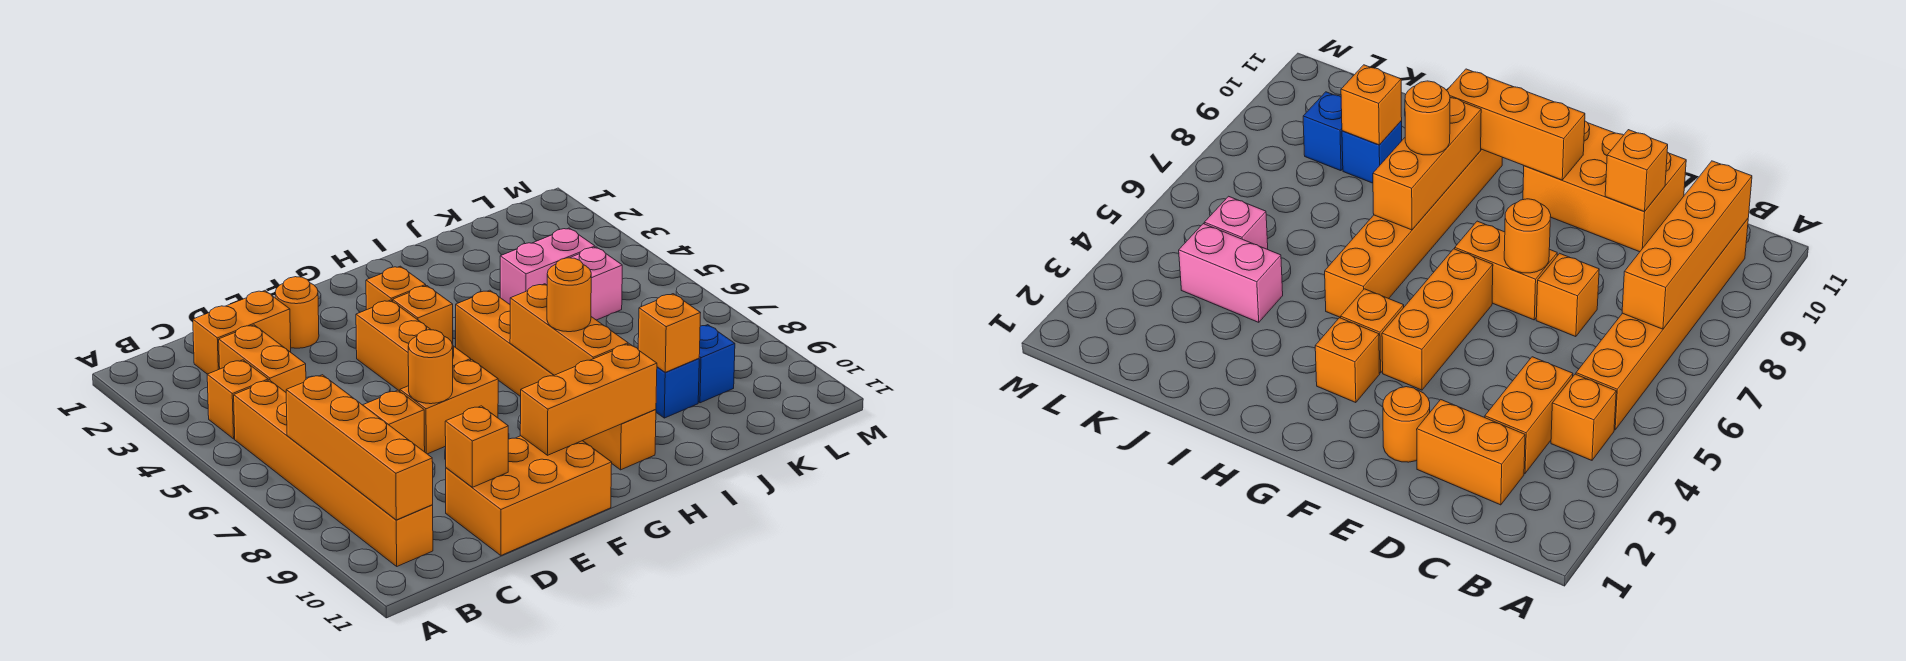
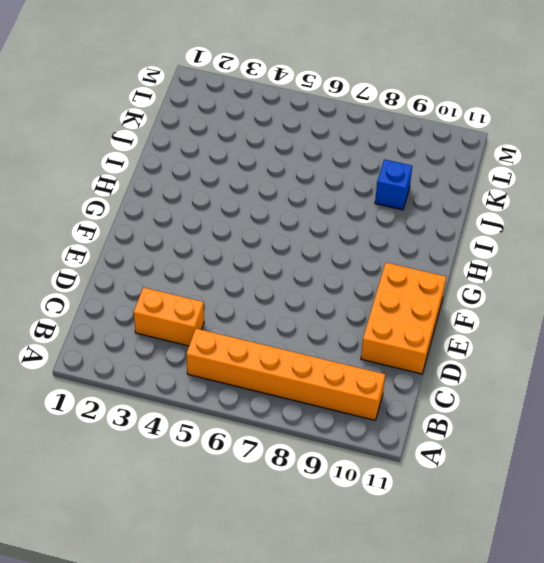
none -> orange 1x1 brick [207,360,268,439]
none -> orange 1x2 brick [193,291,291,374]
none -> orange 1x1 brick [363,390,425,452]

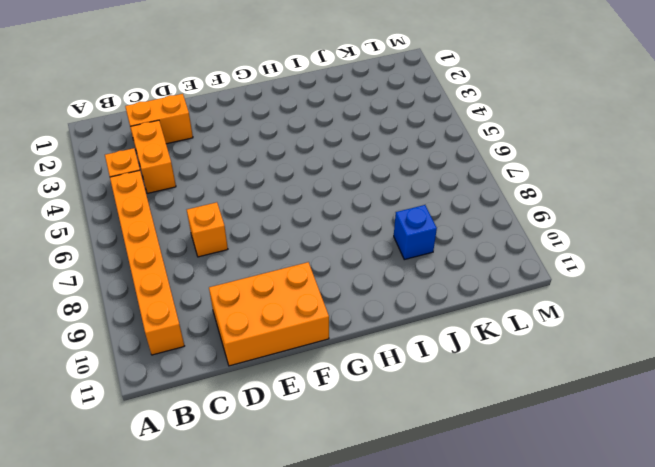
none -> orange 1x1 round brick [275,277,319,348]
none -> orange 1x2 brick [400,360,498,454]
none -> orange 1x3 brick [356,300,471,391]

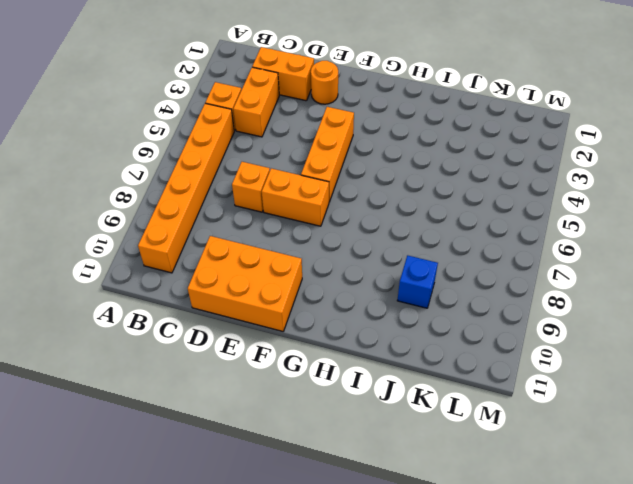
none -> orange 1x1 brick [366,266,426,310]
none -> orange 1x1 brick [393,286,453,345]
none -> orange 1x6 brick [456,290,656,470]

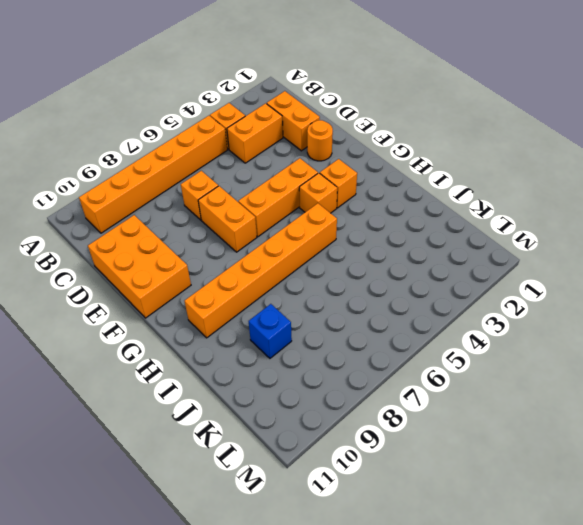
none -> pink 1x2 brick [500,228,595,304]
none -> pink 1x1 brick [570,247,622,320]
none -> blue 1x1 brick [698,325,735,403]

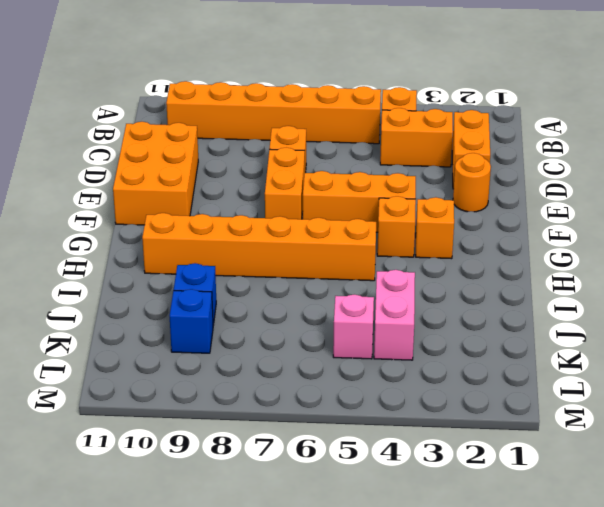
none -> orange 1x4 brick [286,375,433,520]
none -> orange 1x1 brick [445,406,508,487]
none -> orange 1x1 round brick [408,330,453,404]

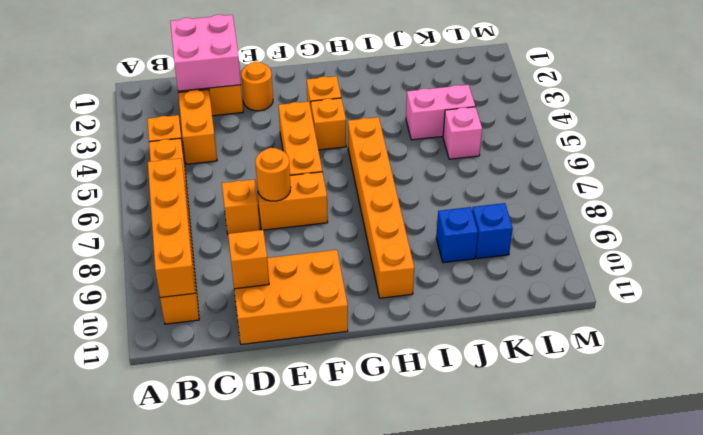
pink 2x2 brick [170,15,241,91] -> none
none -> orange 1x3 brick [520,344,657,455]
none -> orange 1x3 brick [510,284,628,375]
none -> orange 1x1 brick [638,294,700,372]

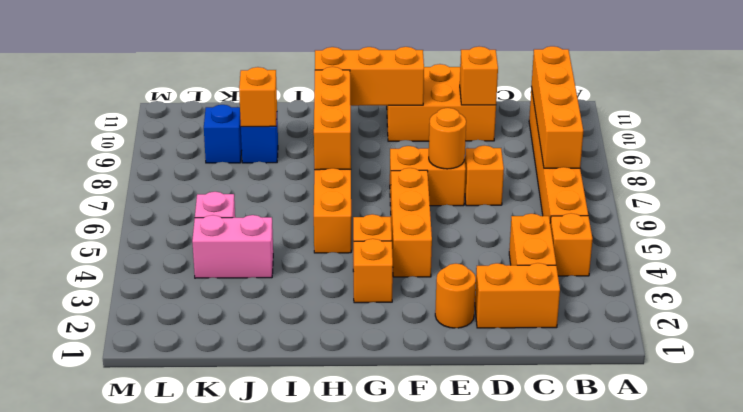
none -> orange 1x1 round brick [547,258,591,332]

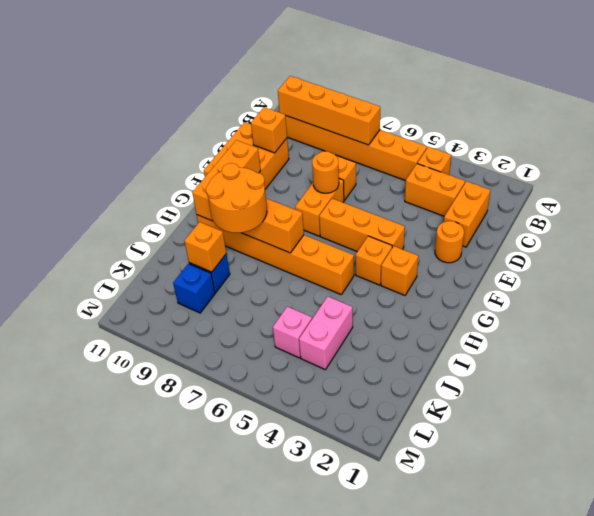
orange 2x2 round brick [206,163,267,233] -> orange 1x1 round brick [547,258,591,332]

